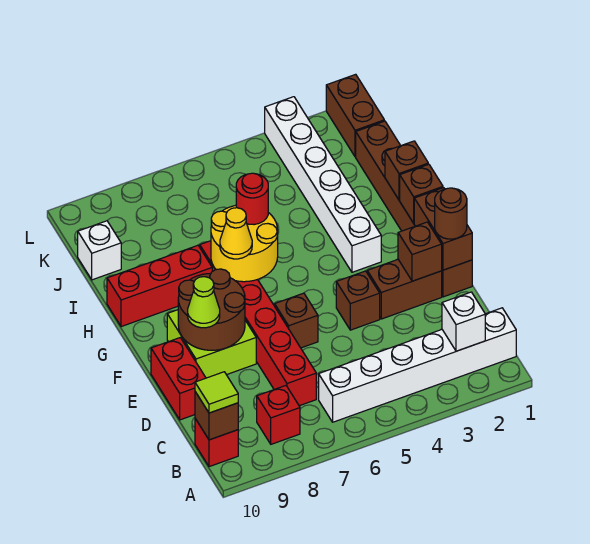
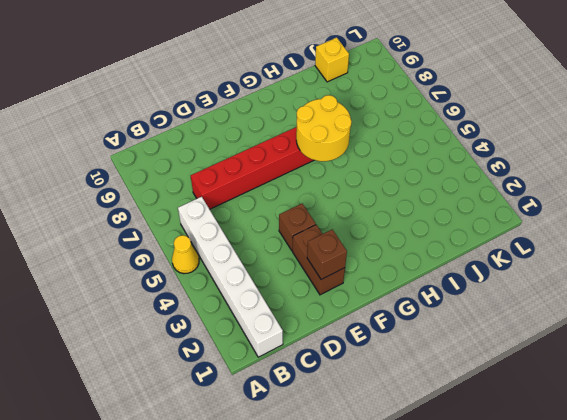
yellow 1x1 cone [172,235,199,274] -> yellow 1x1 cone moved to [220,208,252,259]
yellow 1x1 brick [315,38,349,82] -> white 1x1 brick [78,221,121,280]
none -> red 1x1 brick [257,386,300,444]
none -> red 1x1 brick [195,419,238,467]
none -> red 1x2 brick [151,338,206,420]

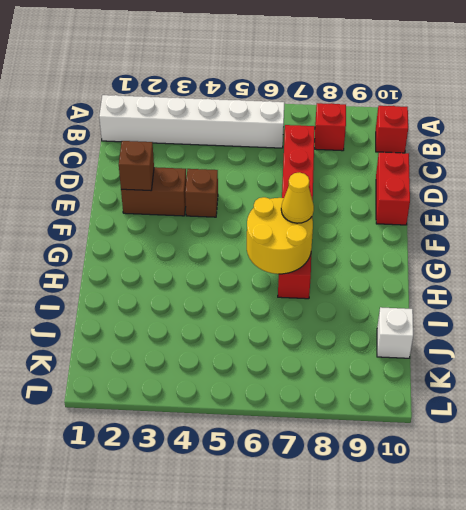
none -> brown 1x6 brick [356,121,472,297]
none -> brown 1x1 brick [275,293,318,348]
none -> lime 2x2 brick [167,310,256,378]

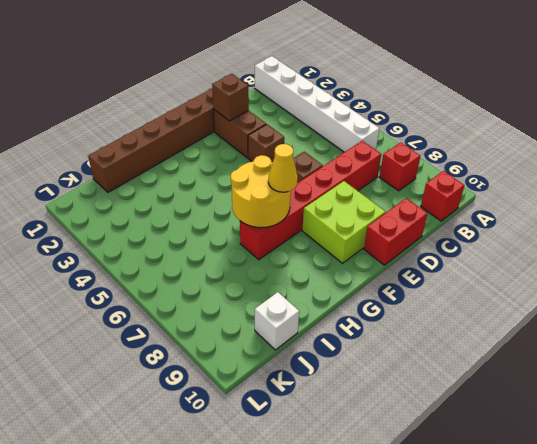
none -> white 1x6 brick [265,97,381,272]
none -> red 1x3 brick [107,245,212,327]
none -> brown 1x2 brick [326,74,384,157]

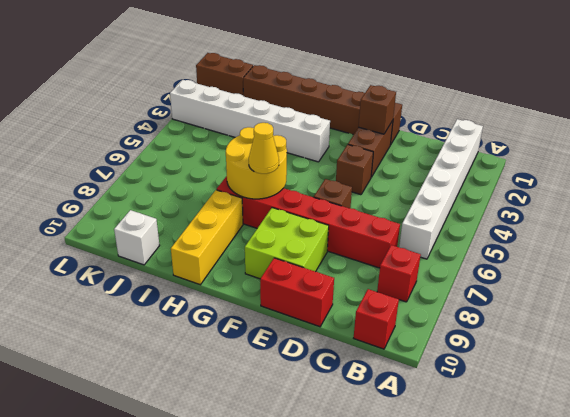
yellow 1x3 brick [171,190,243,285] -> red 1x3 brick [107,245,212,327]
none -> white 1x1 brick [442,292,485,351]
none -> brown 1x1 brick [195,392,238,440]
none -> brown 1x2 brick [414,188,472,270]

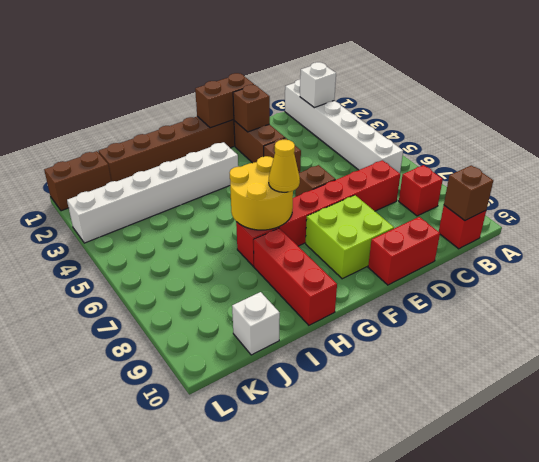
none -> brown 2x2 round brick [178,269,245,350]
none -> brown 1x1 brick [400,164,443,223]
none -> brown 1x1 brick [385,141,428,200]

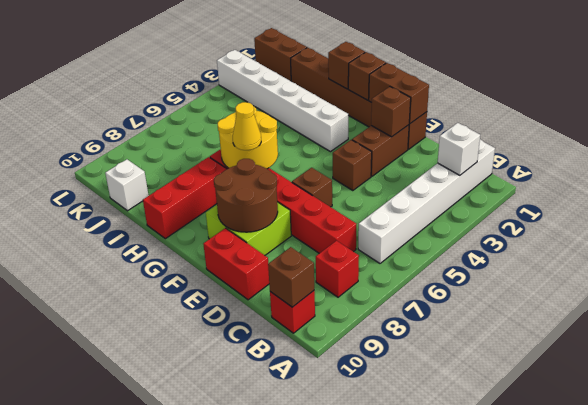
none -> lime 1x1 tile [195,372,238,413]
none -> brown 1x1 round brick [435,188,467,239]
none -> lime 1x1 cone [188,277,220,328]

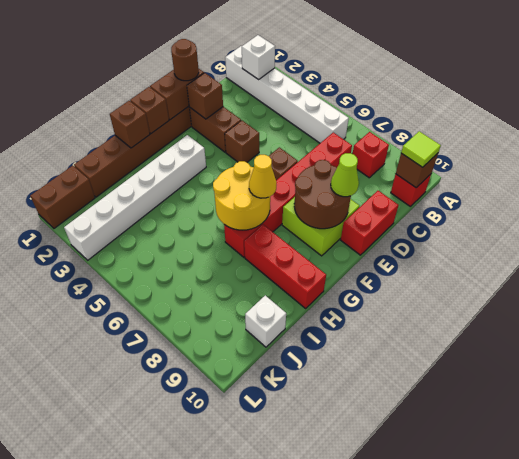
none -> red 1x1 round brick [236,173,268,225]

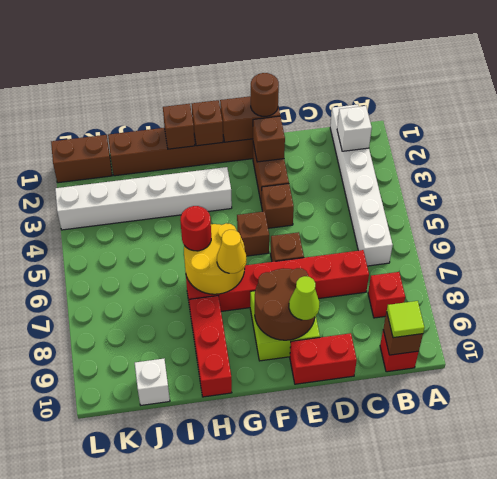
brown 1x1 brick [237,211,269,256] -> none

